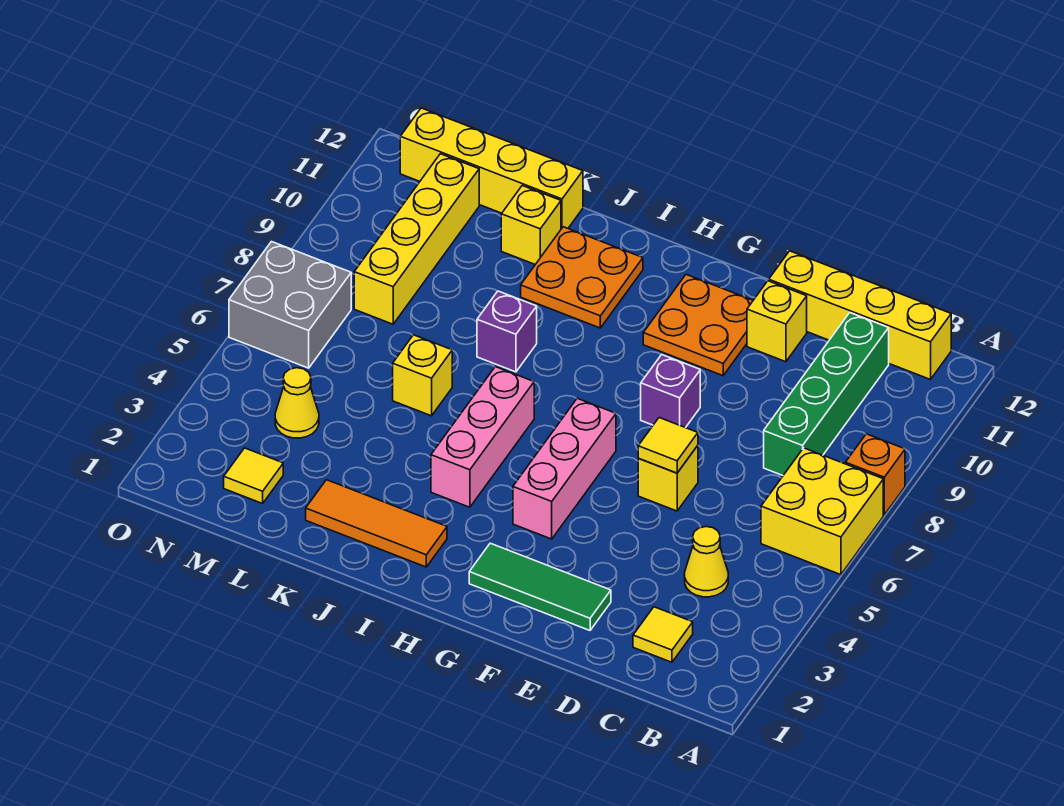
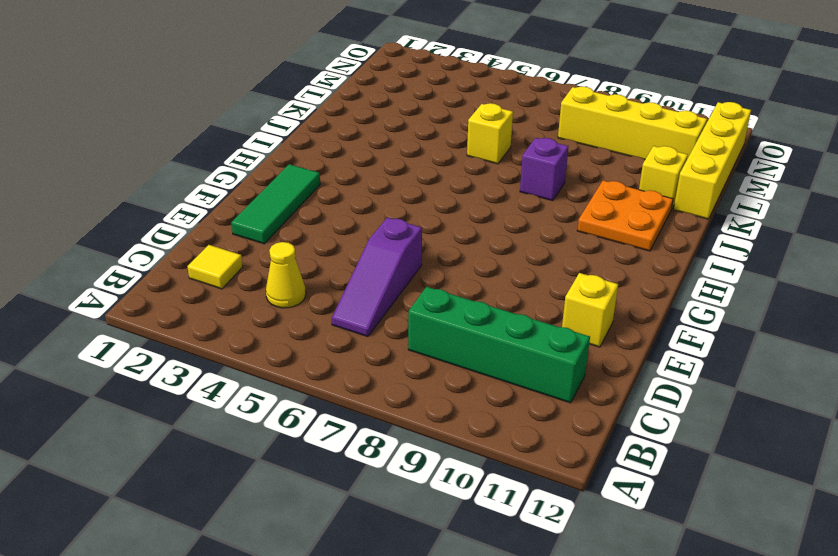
purple 1x3 slope [332,217,422,337] -> yellow 1x1 brick [638,445,698,511]
none -> yellow 2x2 brick [761,448,883,575]
none -> orange 1x1 brick [845,434,905,515]
none -> yellow 1x4 brick [769,251,951,380]

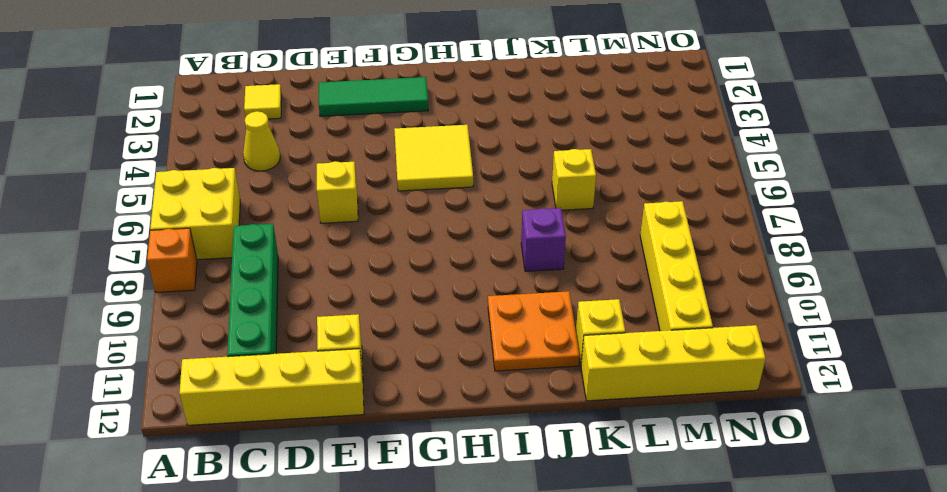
yellow 2x2 tile [394,125,473,191] -> pink 1x3 brick [513,398,616,539]
none -> purple 1x1 brick [641,355,700,428]
none -> orange 2x2 plate [643,275,753,376]
none -> orange 1x3 tile [306,480,447,567]

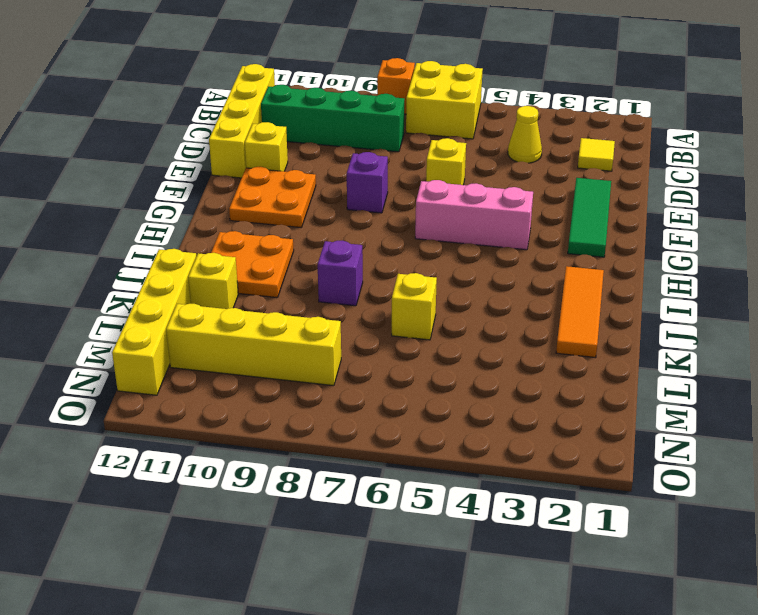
none -> pink 1x3 brick [431,367,534,507]
none -> yellow 1x1 tile [224,448,283,504]
none -> yellow 1x1 cone [275,368,319,438]

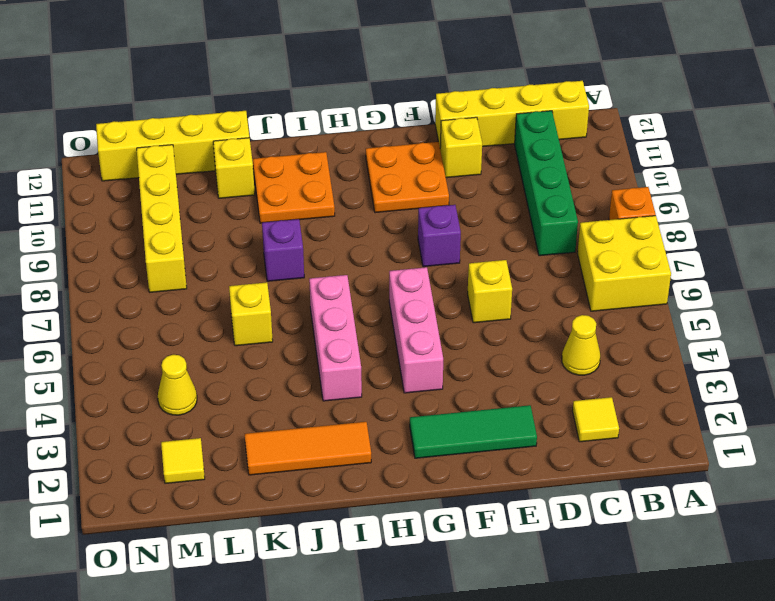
none -> grey 2x2 brick [229,242,351,368]
none -> yellow 1x1 tile [638,418,698,473]

